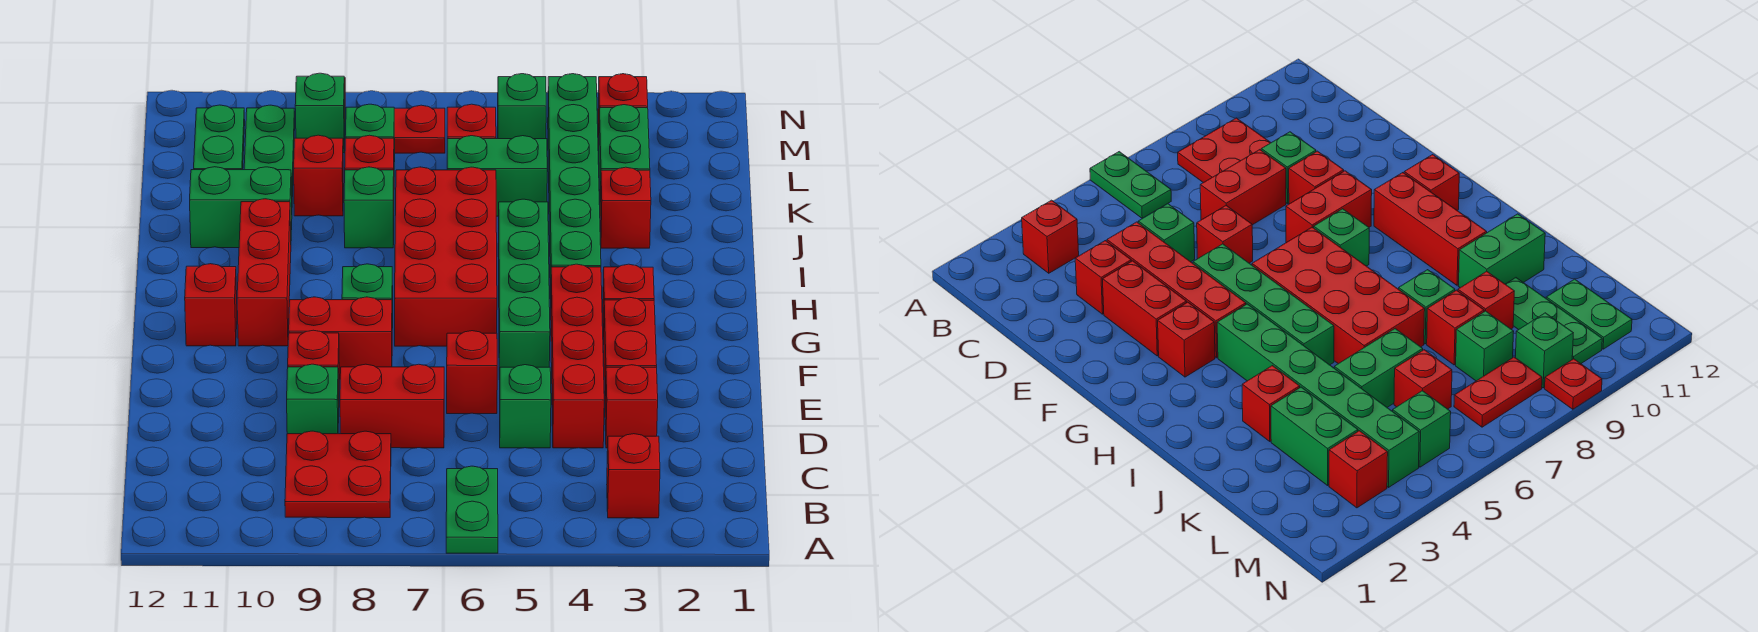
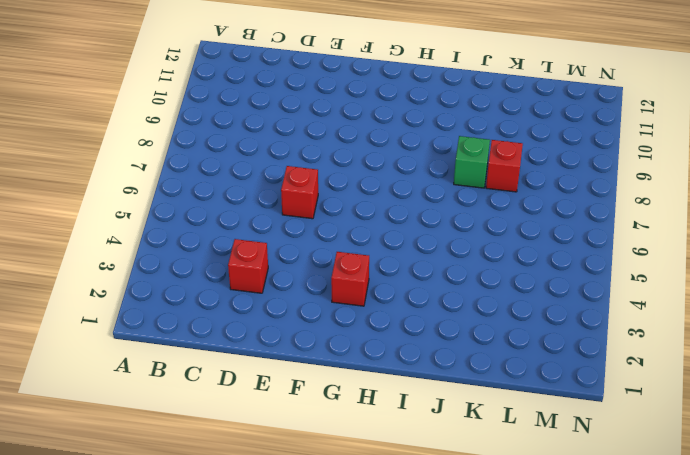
none -> green 1x2 plate [446,466,498,553]
none -> red 1x1 brick [607,434,660,518]
none -> red 2x2 plate [285,431,391,518]
none -> red 1x4 brick [551,264,604,448]

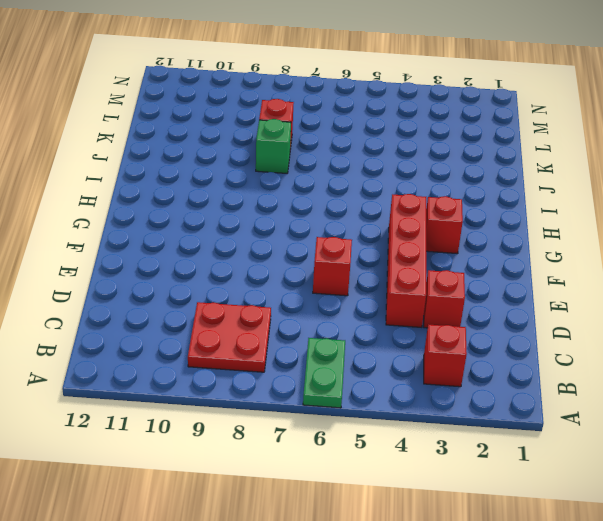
none -> green 1x1 brick [500,365,551,448]
none -> red 1x2 brick [340,364,444,448]
none -> green 1x1 brick [287,364,339,434]
none -> red 1x2 brick [603,297,657,396]

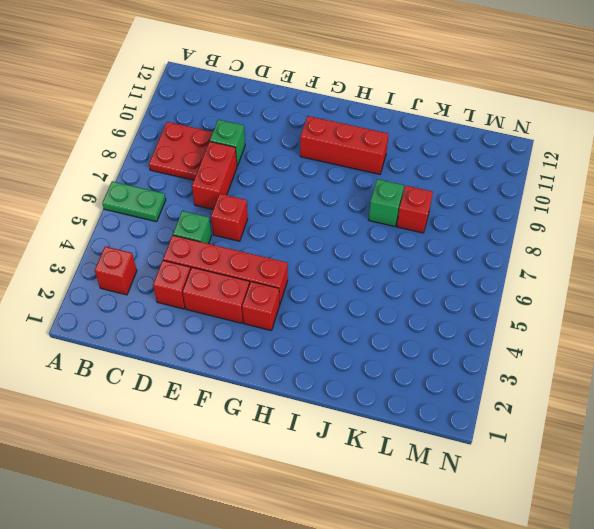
none -> red 1x1 brick [288,330,339,400]
none -> green 1x4 brick [498,199,550,380]
none -> red 1x2 brick [289,297,392,380]
none -> red 2x4 brick [395,167,497,346]

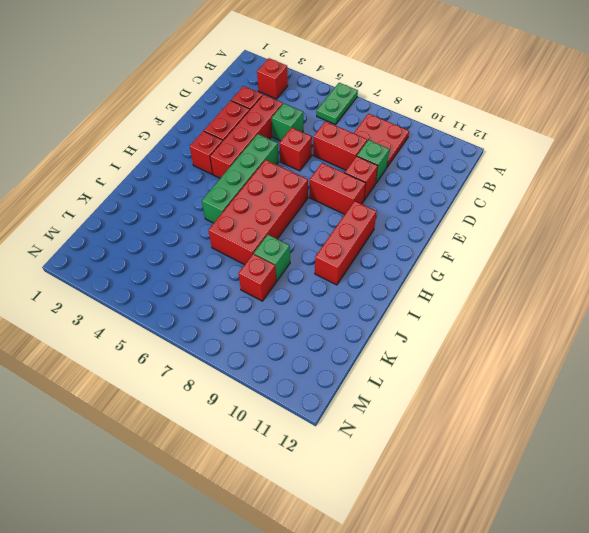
none -> green 1x1 brick [342,264,393,328]
none -> red 1x1 brick [185,264,237,346]
none -> green 1x6 brick [548,74,601,299]
none -> red 1x1 brick [600,167,651,248]

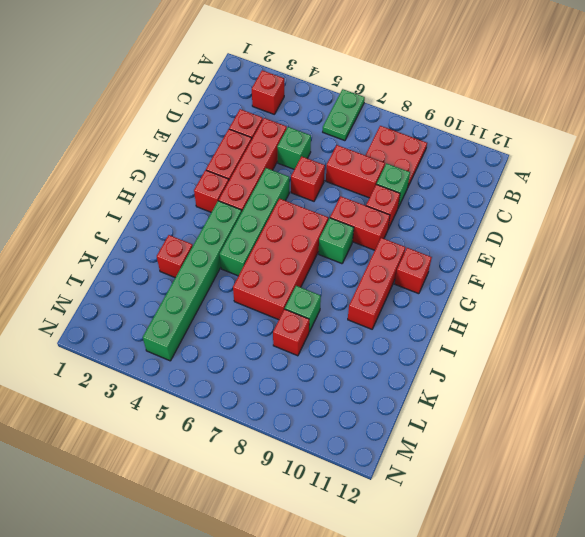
none -> green 1x2 brick [190,167,292,248]
none -> green 1x2 brick [599,105,650,202]
none -> green 1x2 brick [447,136,547,216]
none -> red 1x1 brick [294,135,344,216]

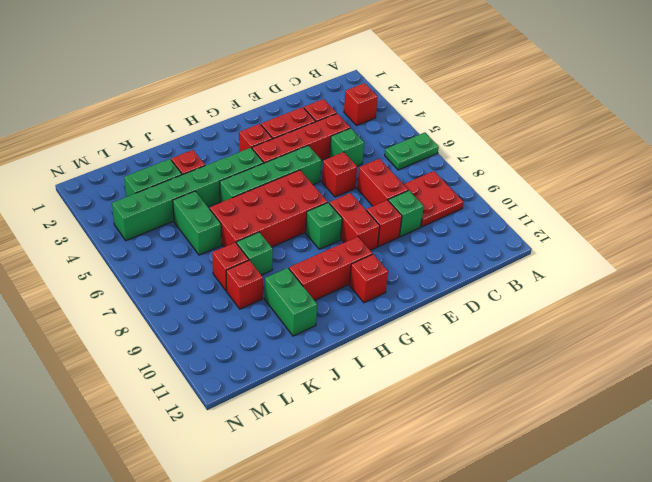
none -> green 1x3 plate [244,105,295,197]
none -> red 1x1 brick [447,104,496,139]
none -> green 1x1 brick [345,104,395,162]
none -> green 1x2 plate [194,105,245,170]

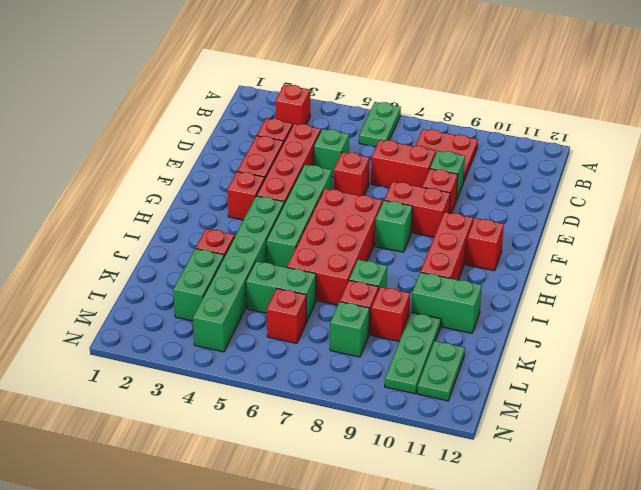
none -> red 1x1 brick [598,74,648,149]
none -> green 1x1 brick [498,74,546,139]
none -> red 1x2 plate [394,105,445,153]
none -> green 1x1 brick [295,73,345,153]

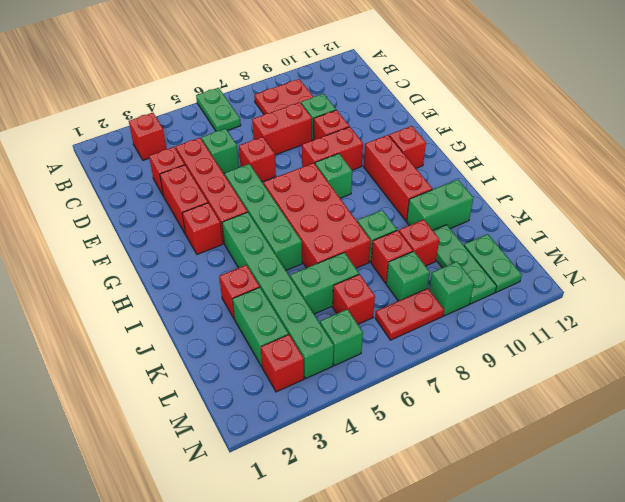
none -> red 1x1 plate [1545,359,1602,409]

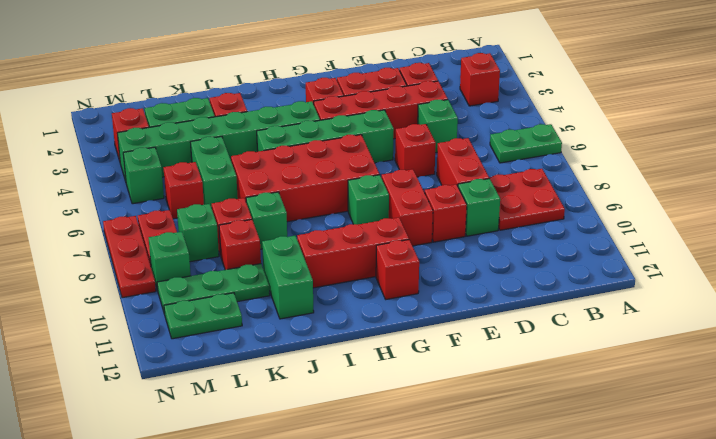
red 1x3 plate [103,216,156,298] -> red 1x1 plate [1545,359,1602,409]

